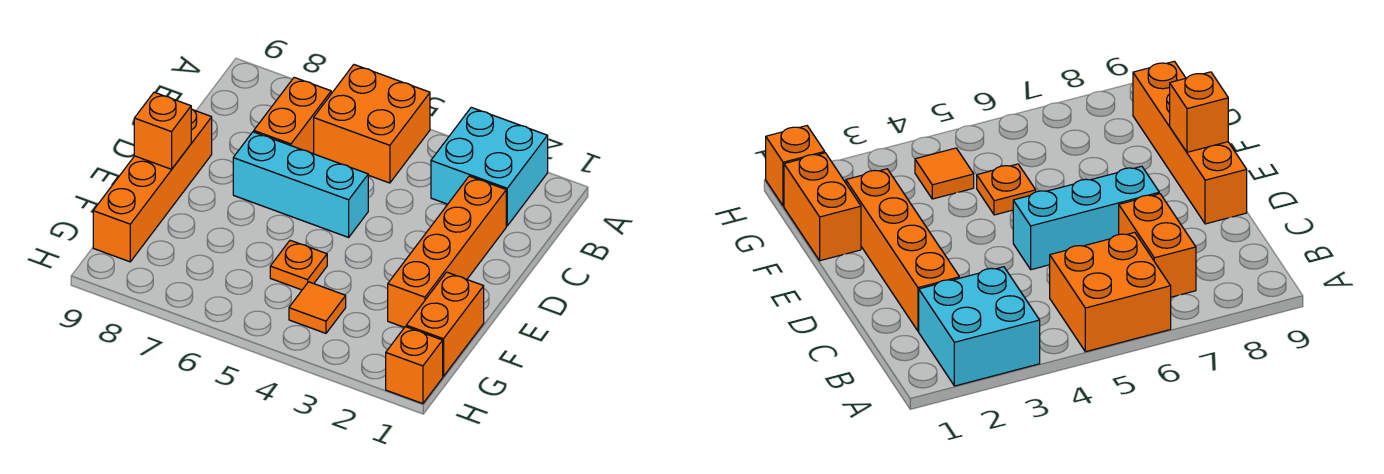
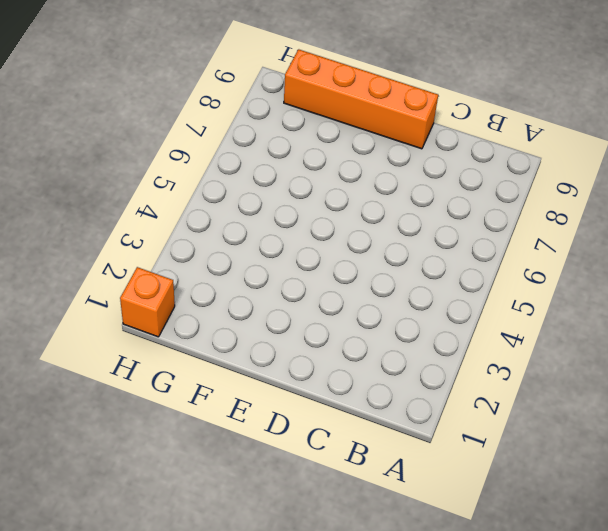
none -> cyan 2x2 brick [431,107,548,226]
none -> orange 2x2 brick [314,65,430,183]

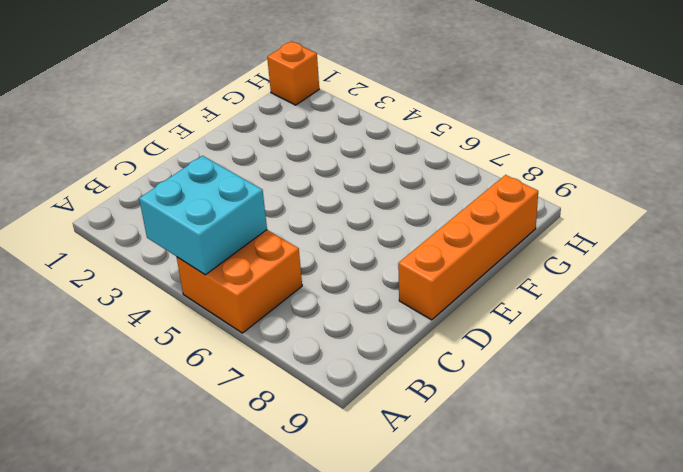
cyan 2x2 brick [139,156,267,275] -> cyan 2x2 brick moved to [431,107,548,226]
none -> orange 1x2 brick [254,77,331,153]
none -> orange 1x4 brick [388,176,506,327]

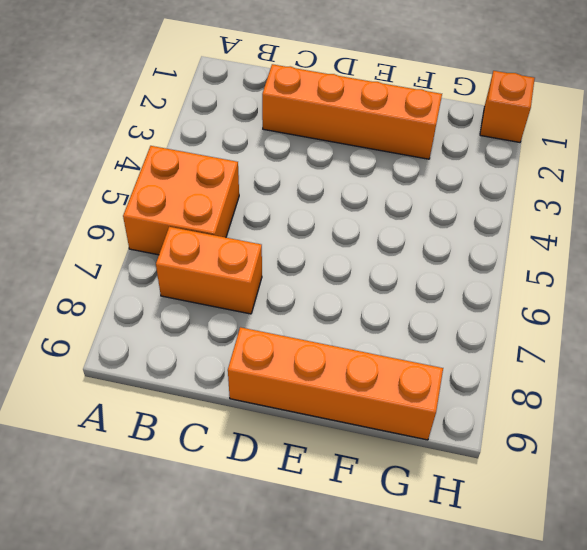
none -> cyan 2x2 brick [431,107,548,226]
none -> cyan 1x3 brick [233,132,368,237]

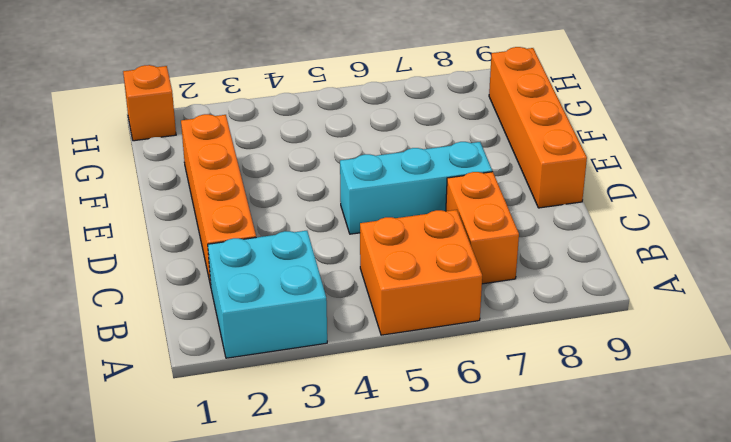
none -> orange 1x2 brick [406,272,484,376]
none -> orange 1x1 plate [270,240,327,290]

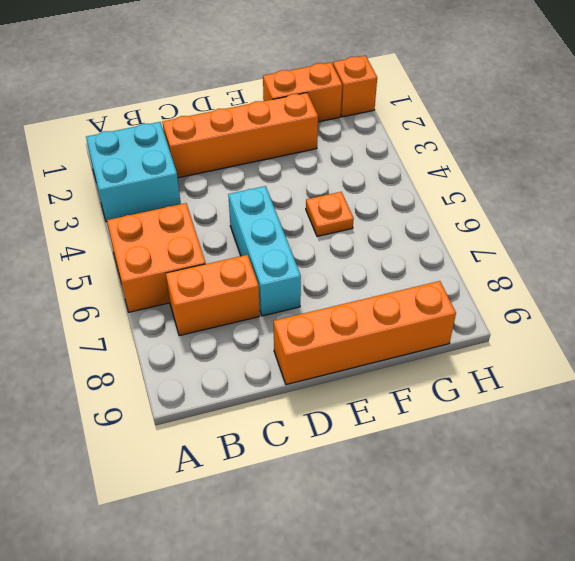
none -> orange 1x1 tile [289,282,346,333]
none -> orange 1x1 brick [134,92,191,169]

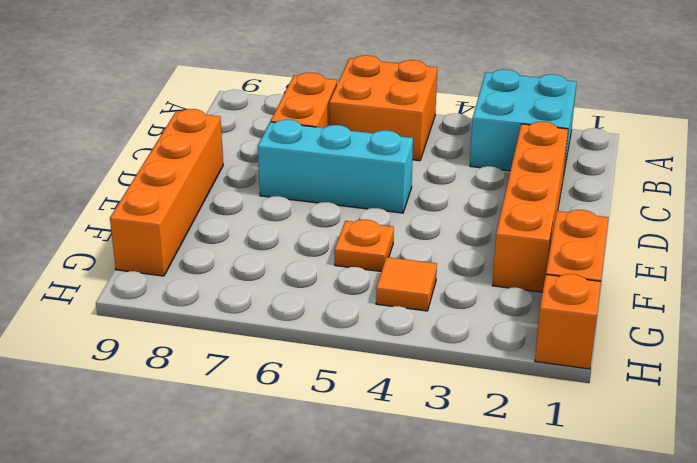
none -> orange 1x1 brick [134,92,191,169]

